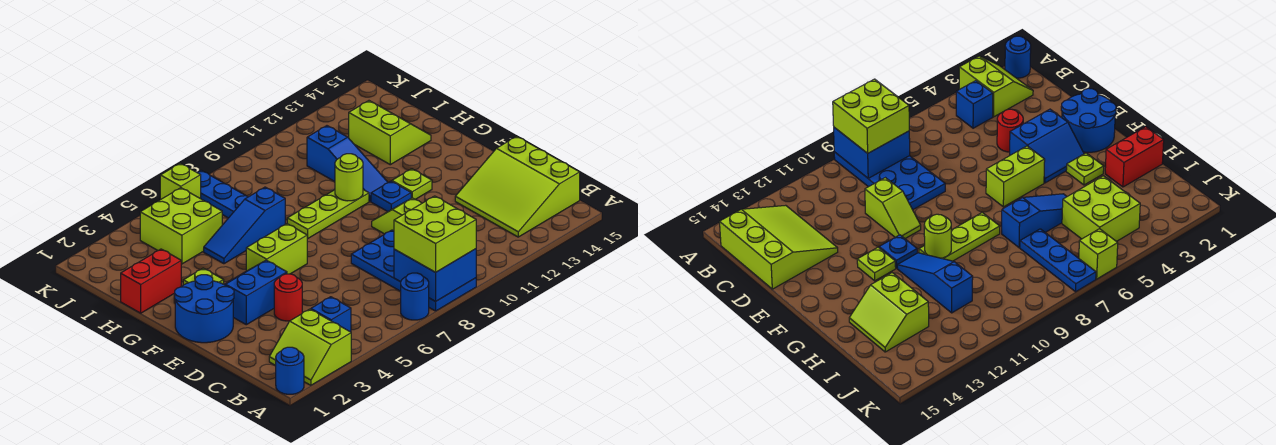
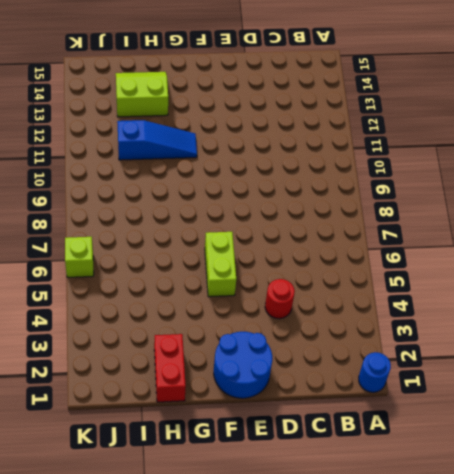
none -> lime 2x2 slope [269,309,351,385]
none -> blue 1x1 round brick [401,273,429,320]
none -> blue 2x4 plate [351,230,476,311]

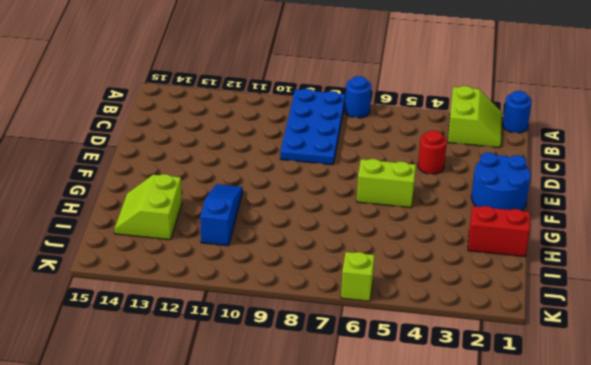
none -> blue 1x1 brick [311,297,351,332]
none -> lime 3x3 slope [455,136,580,237]
none -> lime 1x2 slope [372,198,422,234]

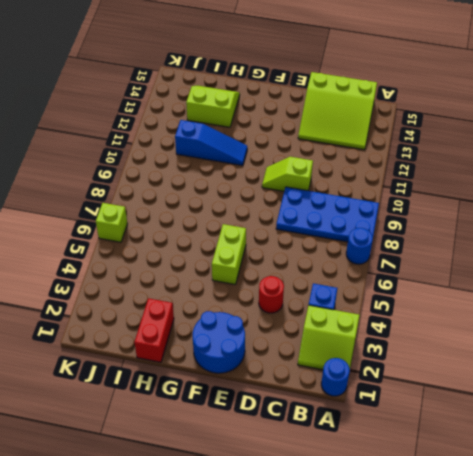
none -> blue 2x2 slope [224,260,287,325]
none -> blue 1x1 plate [371,181,411,212]
none -> lime 1x1 plate [392,169,432,200]

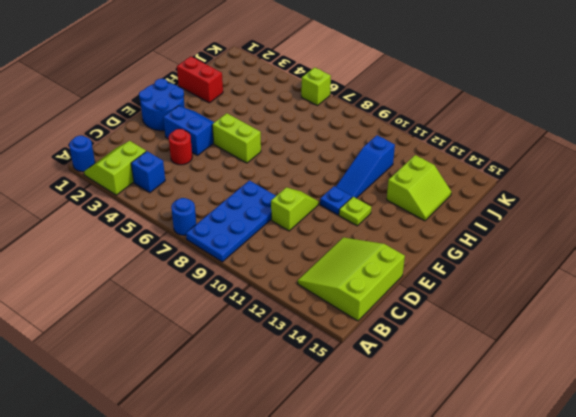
none -> lime 1x1 plate [183,268,224,285]
none -> lime 1x3 plate [287,190,369,238]
none -> blue 1x3 slope [204,187,285,264]

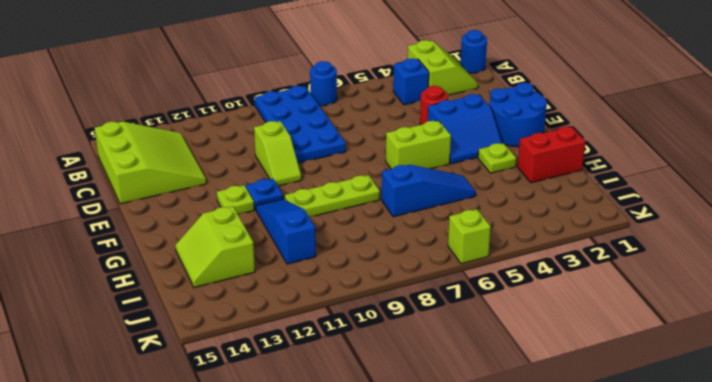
none -> lime 2x2 brick [140,188,222,264]
none -> blue 1x3 plate [197,170,248,218]
none -> blue 2x2 brick [394,249,476,301]

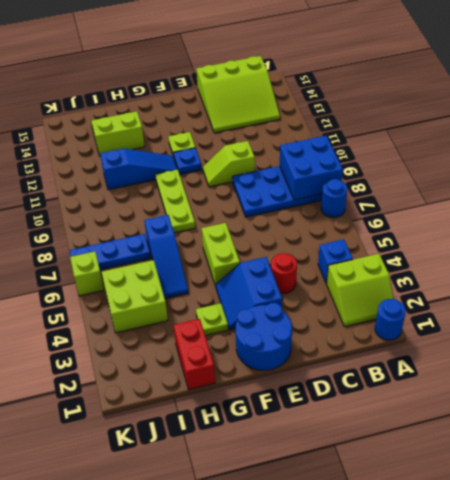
none -> lime 1x1 round brick [335,154,363,201]
none -> lime 2x2 brick [394,196,476,272]

